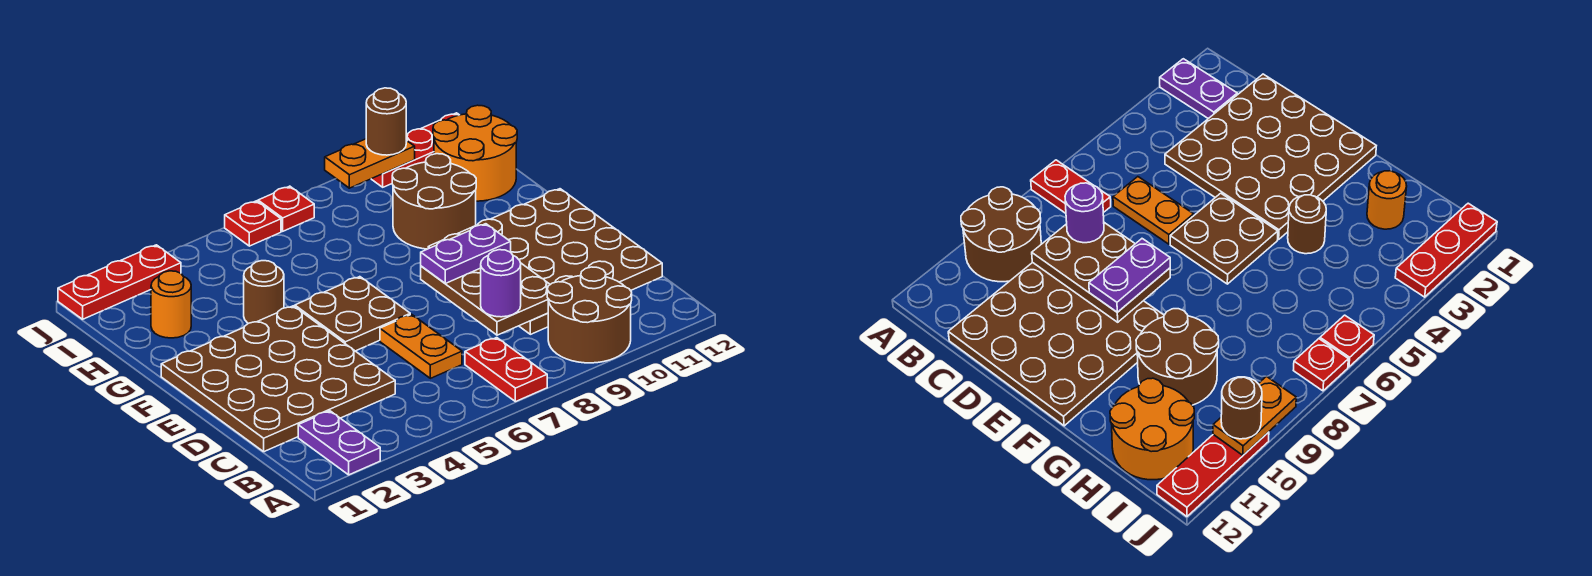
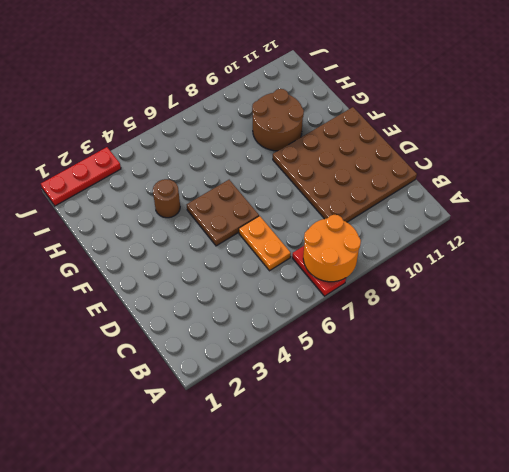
orange 2x2 round brick [303,215,361,282] -> orange 2x2 round brick moved to [433,105,517,201]
none -> purple 1x2 plate [298,411,380,475]
none -> brown 2x2 round brick [547,267,632,363]
none -> brown 4x4 plate [161,306,395,452]

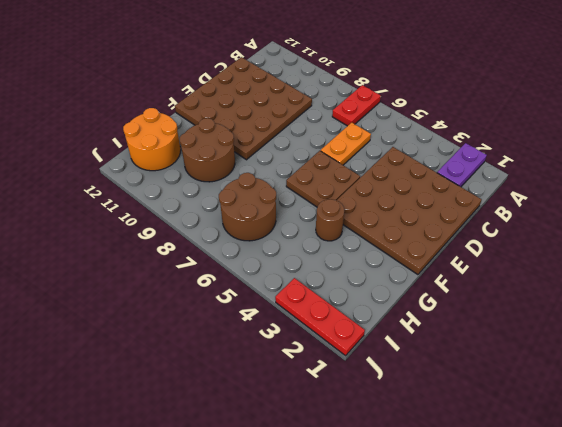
brown 2x2 round brick [219,173,276,241] -> brown 2x2 round brick moved to [547,267,632,363]
none -> orange 1x1 round brick [151,271,191,338]
none -> red 1x1 plate [225,201,281,246]
none -> red 1x1 plate [258,186,314,231]

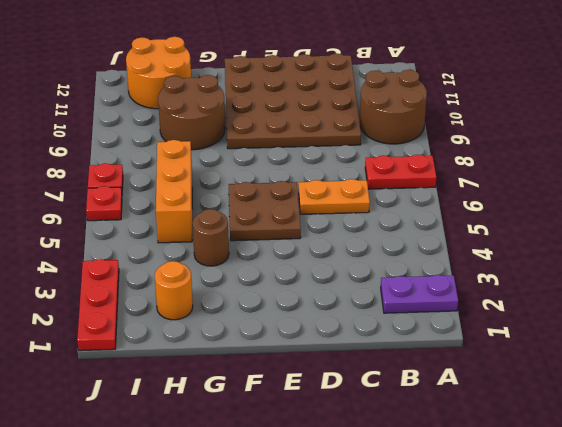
orange 1x3 brick [156,140,192,243] -> none
none -> brown 4x4 plate [161,306,395,452]
none -> red 1x3 plate [372,113,459,187]
none -> brown 2x3 plate [421,263,550,335]

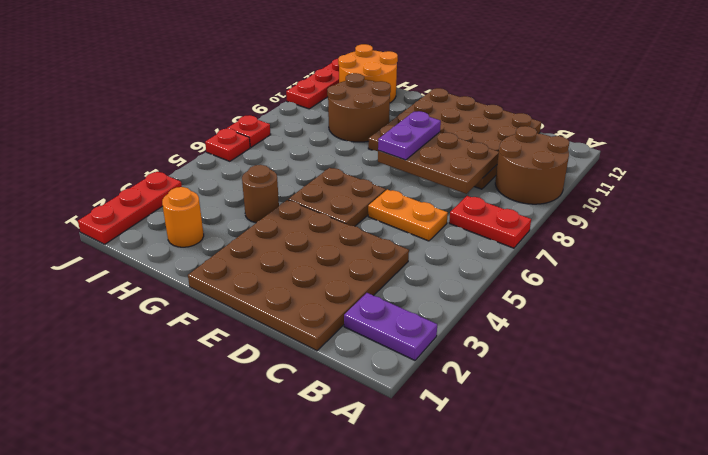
none -> orange 1x2 plate [325,139,415,188]
none -> purple 1x1 round brick [481,250,521,317]
none -> brown 1x1 round brick [366,88,406,155]

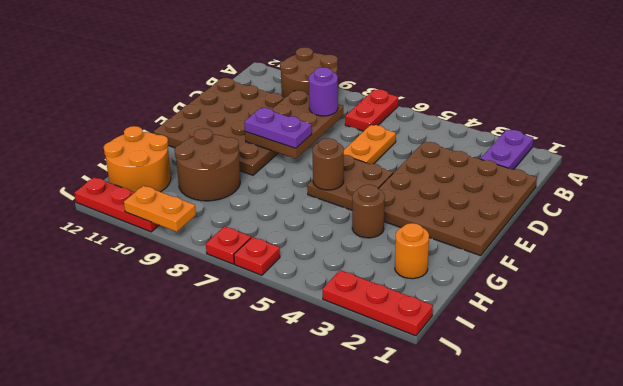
brown 1x1 round brick [313,138,344,190] -> brown 1x1 round brick moved to [366,88,406,155]

